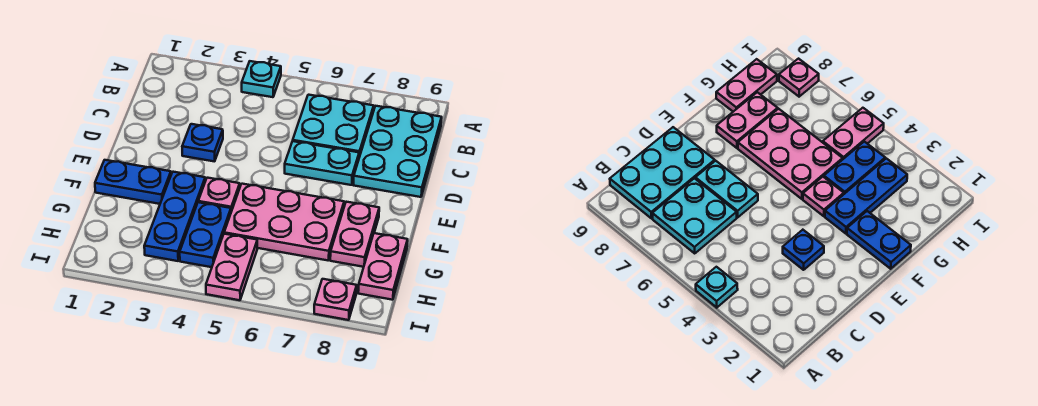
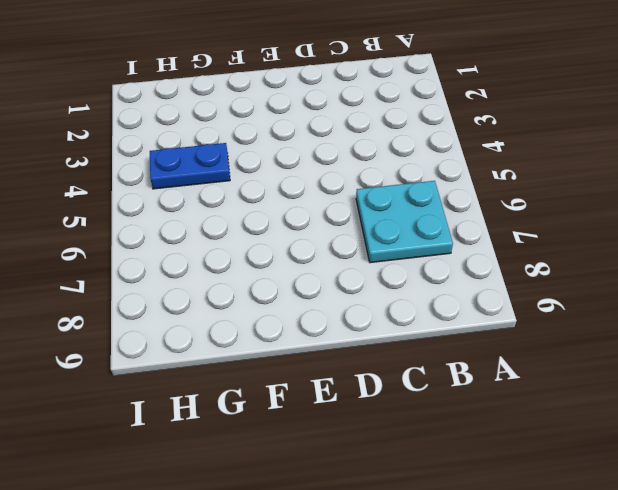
none -> cyan 1x1 plate [242,61,281,97]
none -> cyan 2x3 plate [353,106,442,197]
none -> blue 1x1 plate [182,124,223,162]

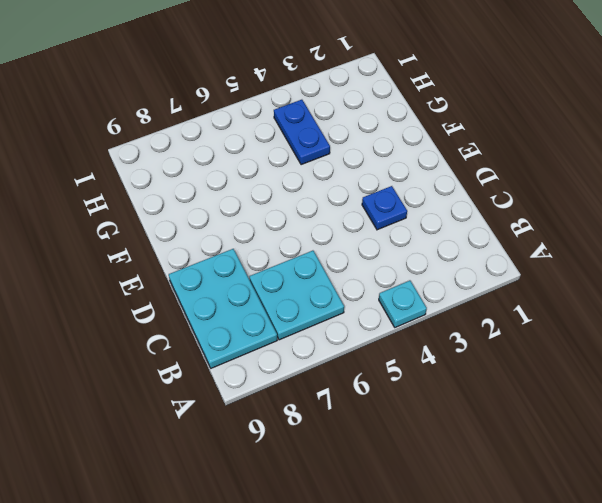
none -> cyan 1x2 plate [285,141,359,185]
none -> blue 1x2 plate [95,160,171,204]
none -> blue 1x3 plate [144,172,205,261]

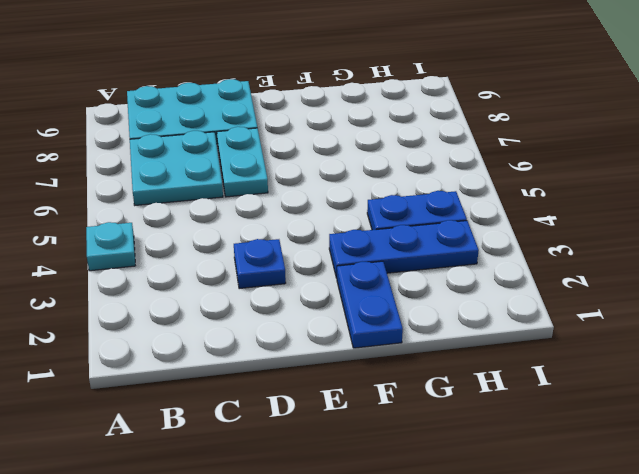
none -> pink 1x1 plate [198,178,240,211]
none -> pink 2x3 plate [224,184,344,260]
none -> pink 1x2 plate [330,202,379,267]

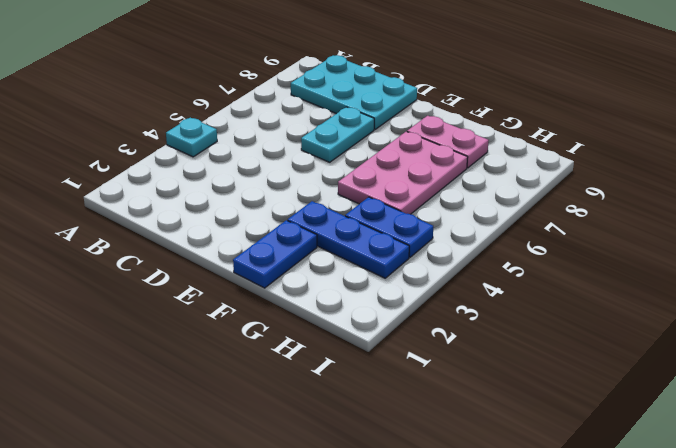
none -> cyan 2x2 plate [293,95,374,157]
none -> blue 1x1 plate [182,124,223,162]
none -> pink 1x1 plate [198,178,240,211]

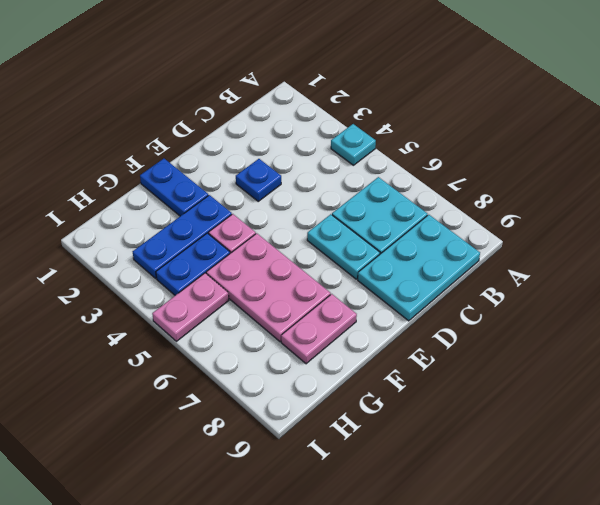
none -> pink 1x2 plate [358,233,408,300]
none -> pink 1x1 plate [314,279,357,320]

